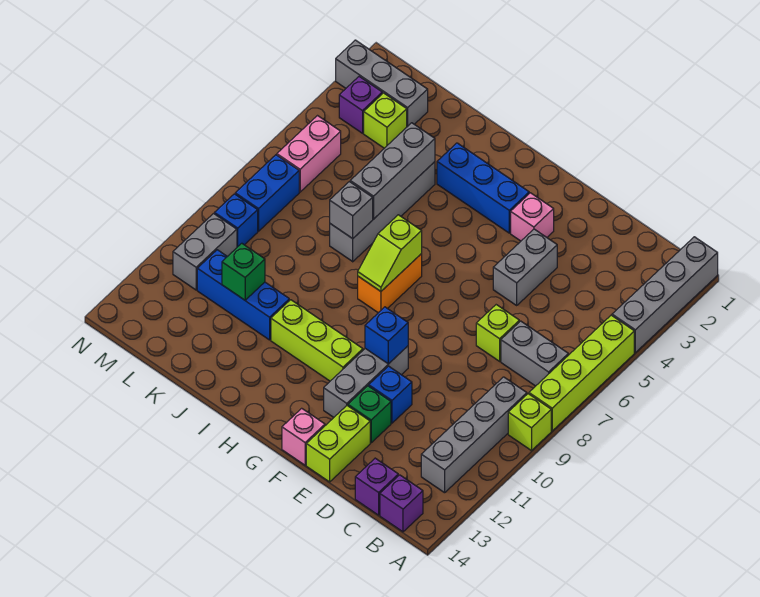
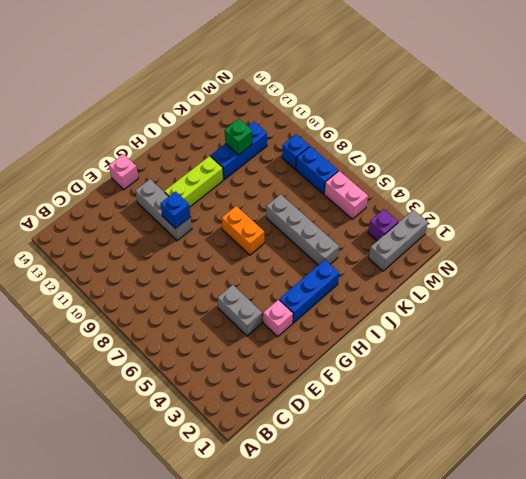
none -> grey 1x4 brick [612,237,718,352]
none -> lime 1x4 brick [529,315,634,431]
none -> lime 1x1 brick [508,394,551,451]
none -> grey 1x2 brick [501,321,568,386]

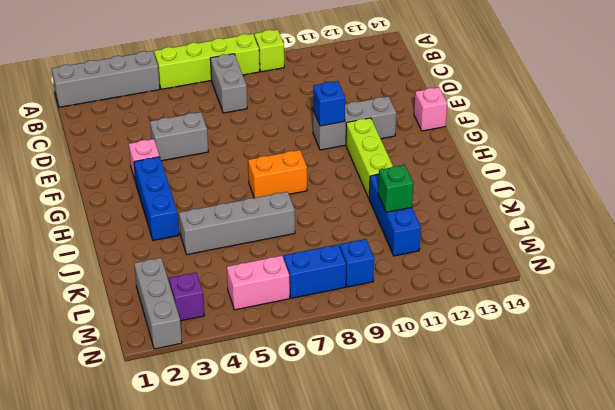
none -> grey 1x4 brick [421,377,527,493]
none -> purple 1x1 brick [380,475,423,532]
none -> purple 1x1 brick [355,458,398,515]
none -> lime 1x1 brick [476,305,519,361]

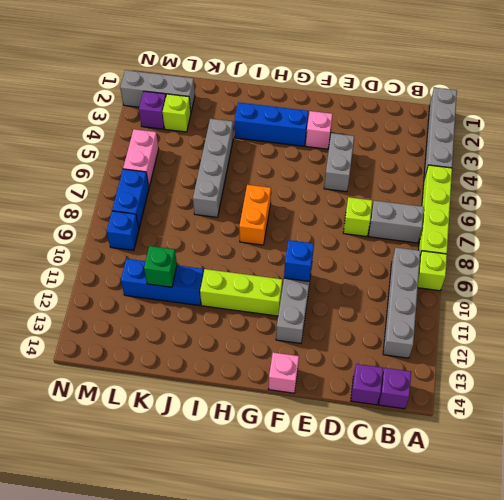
none -> blue 1x1 brick [369,366,412,423]
none -> green 1x1 brick [348,386,391,443]
none -> lime 1x2 brick [306,406,370,482]
none -> grey 1x2 brick [173,214,237,290]

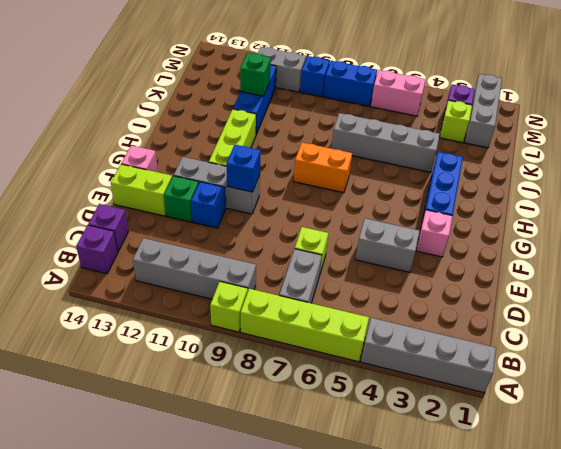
none -> lime 1x2 slope [358,215,422,291]
none -> grey 1x3 brick [350,123,435,219]
none -> grey 1x1 brick [330,182,373,239]

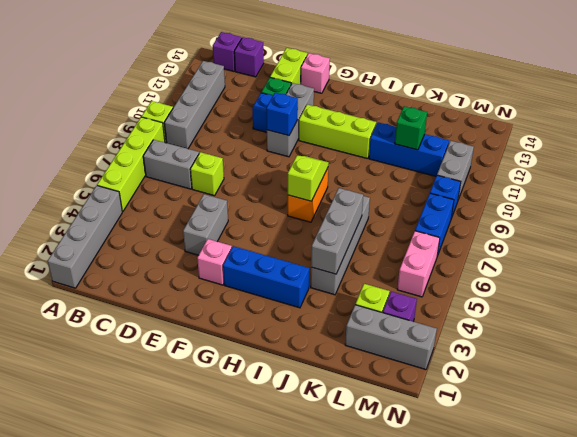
none -> grey 1x1 brick [330,182,373,239]

